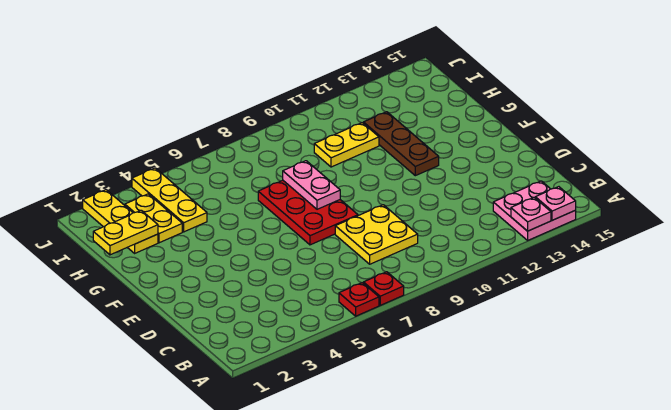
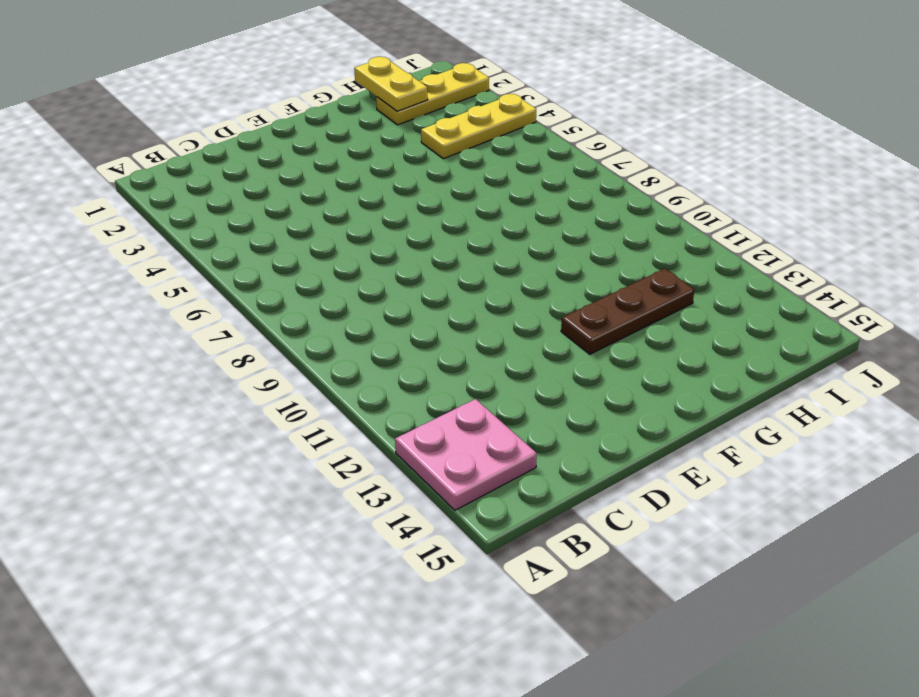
none -> red 1x1 plate [339,283,379,316]
none -> red 1x1 plate [363,272,404,305]
none -> yellow 2x2 plate [335,205,418,264]

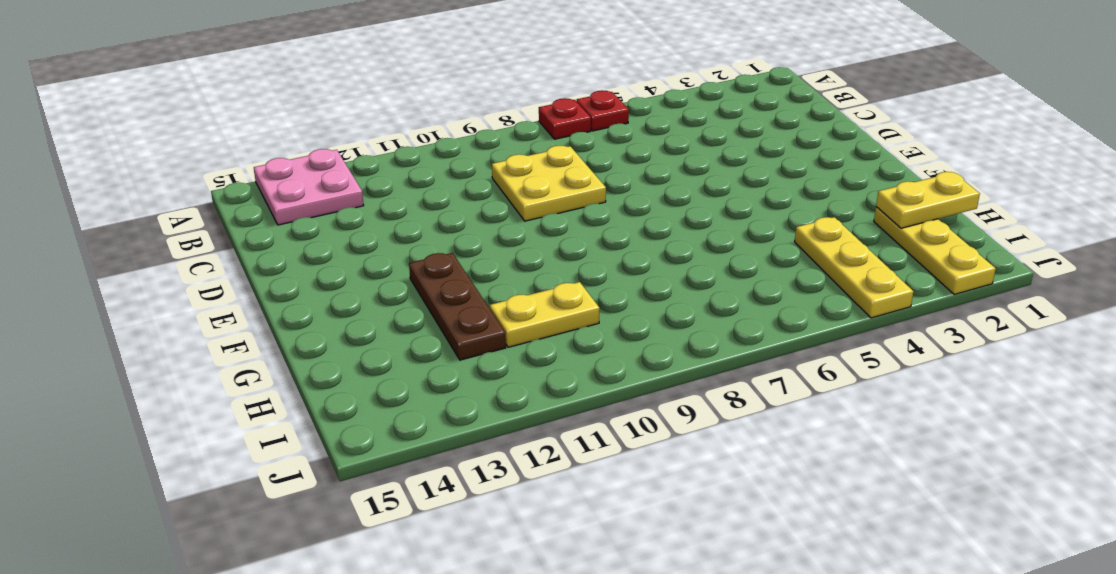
none -> red 2x3 plate [258,180,358,245]
none -> yellow 1x2 plate [125,194,182,243]
none -> pink 1x1 plate [511,197,551,231]

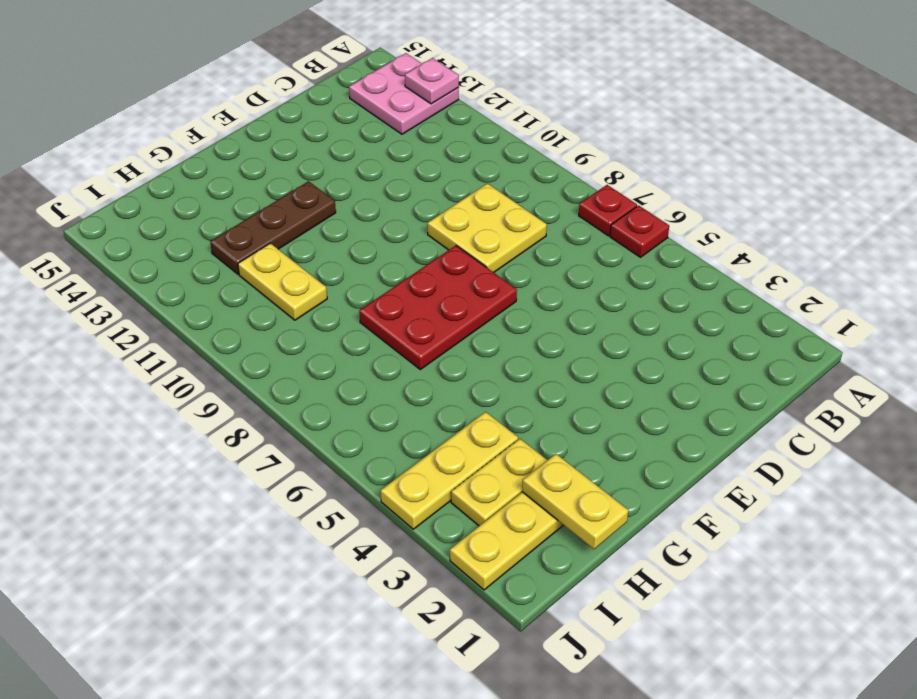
none -> pink 1x1 plate [535,187,576,220]
none -> pink 1x2 plate [283,161,340,209]

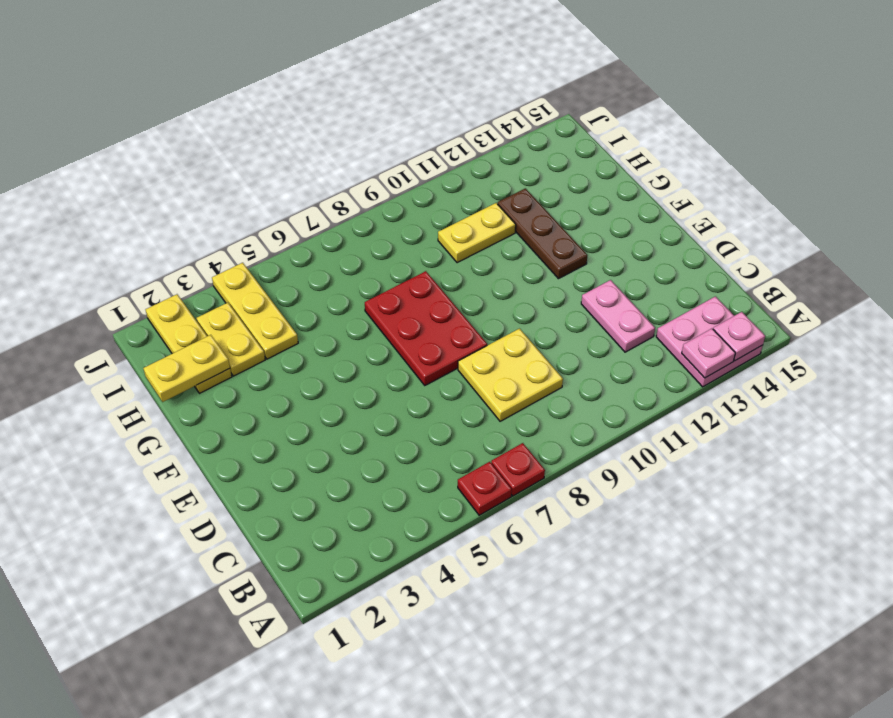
pink 1x2 plate [581,280,655,352] -> pink 1x2 plate moved to [283,161,340,209]

